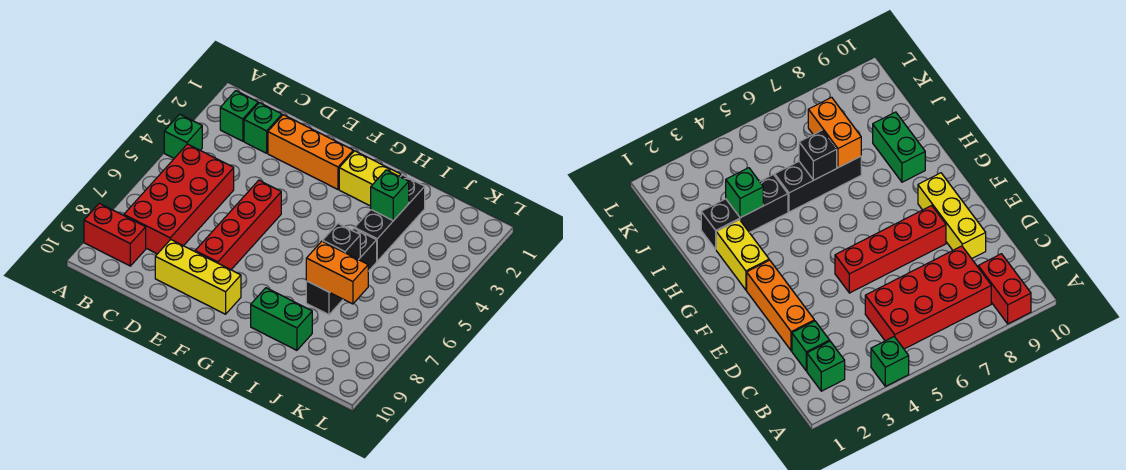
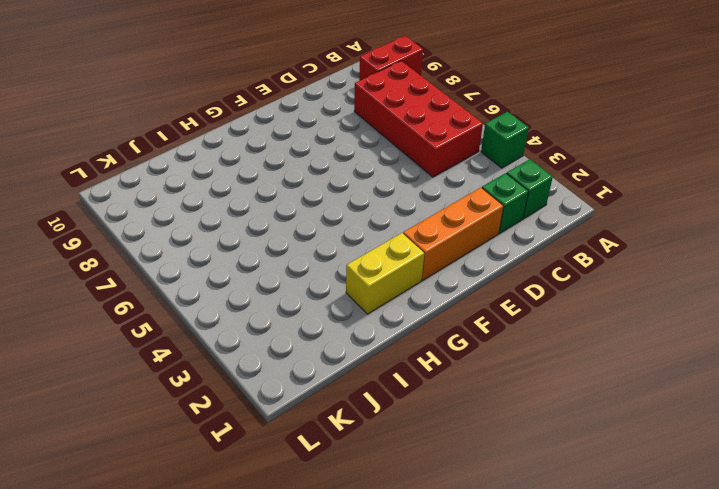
none -> yellow 1x3 brick [155,240,241,314]
none -> red 1x4 brick [195,180,281,270]
none -> green 1x2 brick [251,288,312,350]

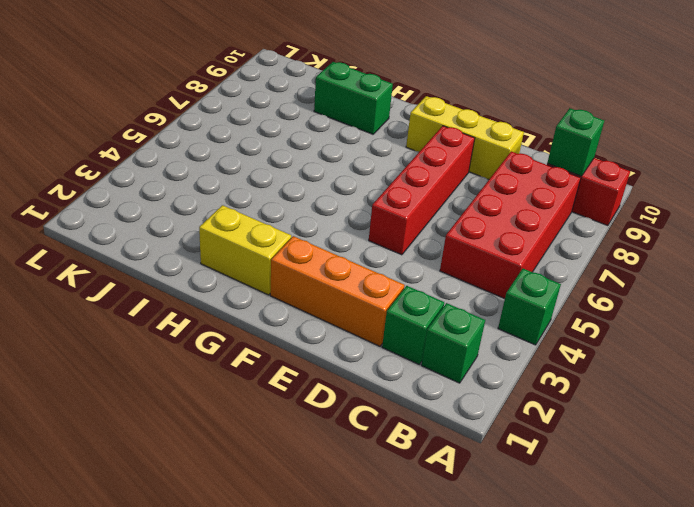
green 1x1 brick [547,108,604,176] -> green 1x1 brick moved to [371,170,409,221]
none -> black 1x3 brick [355,175,425,261]
none -> black 1x3 brick [306,228,377,315]
none -> black 1x1 brick [323,224,360,260]

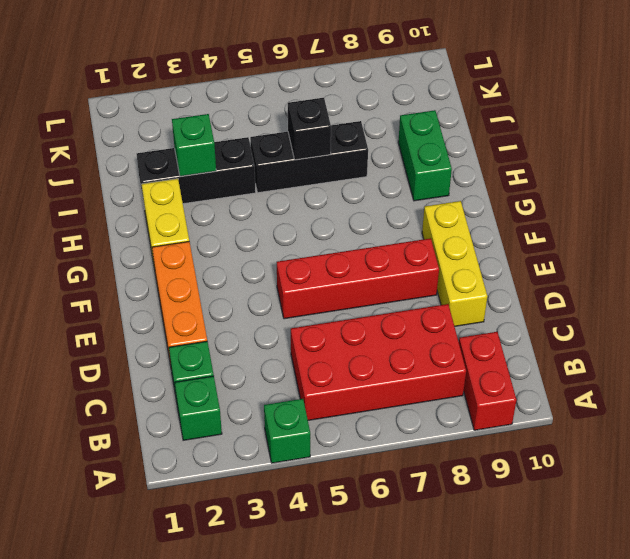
none -> orange 1x2 brick [306,241,368,304]

